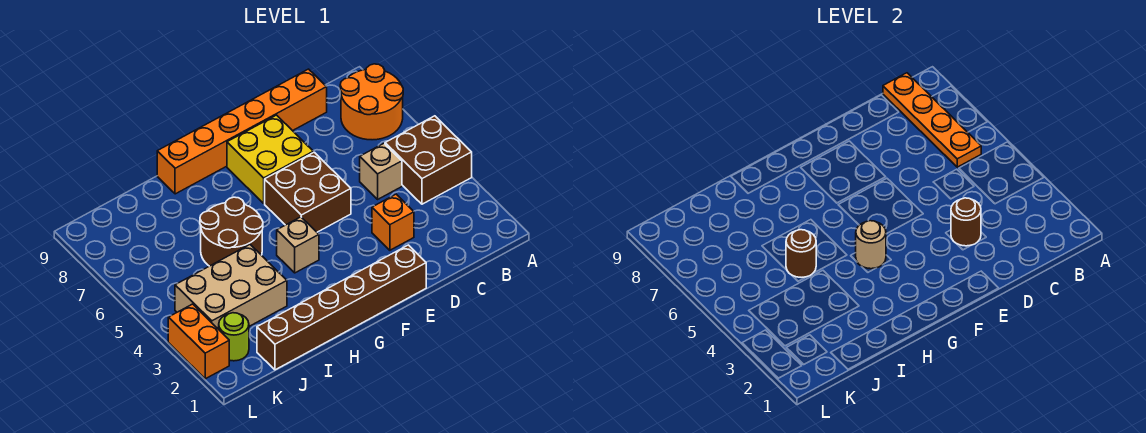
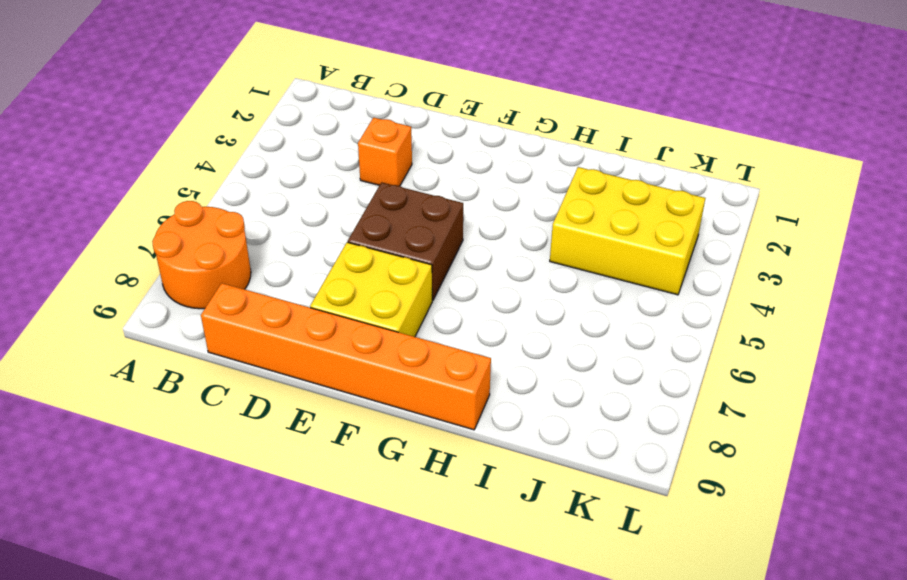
yellow 2x3 brick [550,167,705,295] -> tan 2x3 brick [175,245,287,329]
none -> brown 2x2 brick [385,116,472,204]
none -> tan 1x1 brick [360,143,402,199]
none -> brown 1x6 brick [257,245,426,370]

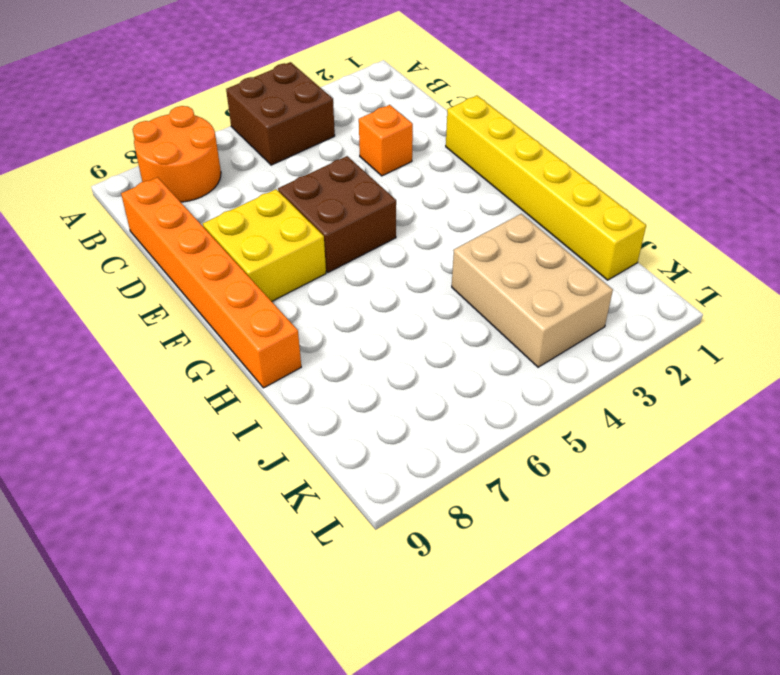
yellow 1x6 brick [446,96,646,280] -> brown 1x6 brick [257,245,426,370]
none -> tan 1x1 brick [360,143,402,199]
none -> tan 1x1 brick [277,217,319,273]
none -> brown 2x2 round brick [200,197,263,266]

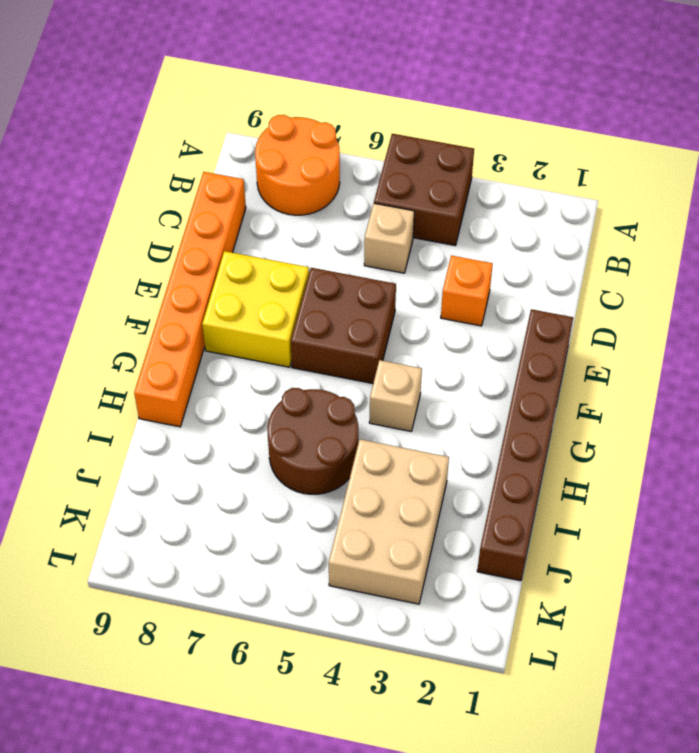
none -> lime 1x1 round brick [219,313,249,361]
none -> orange 1x2 brick [168,304,229,379]
none -> orange 1x4 plate [883,73,981,167]

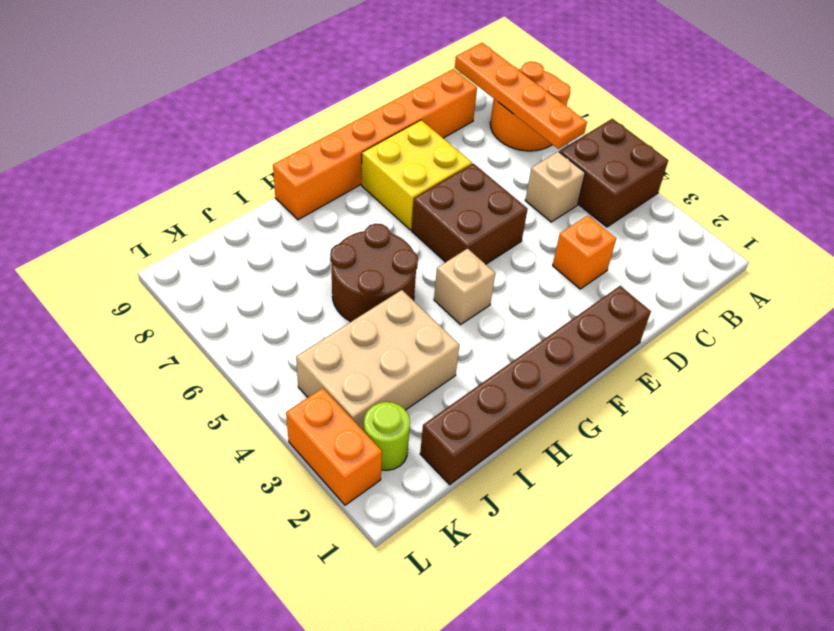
none -> brown 1x1 round brick [951,198,981,246]
none -> tan 1x1 round brick [856,221,886,269]
none -> brown 1x1 round brick [786,230,816,277]

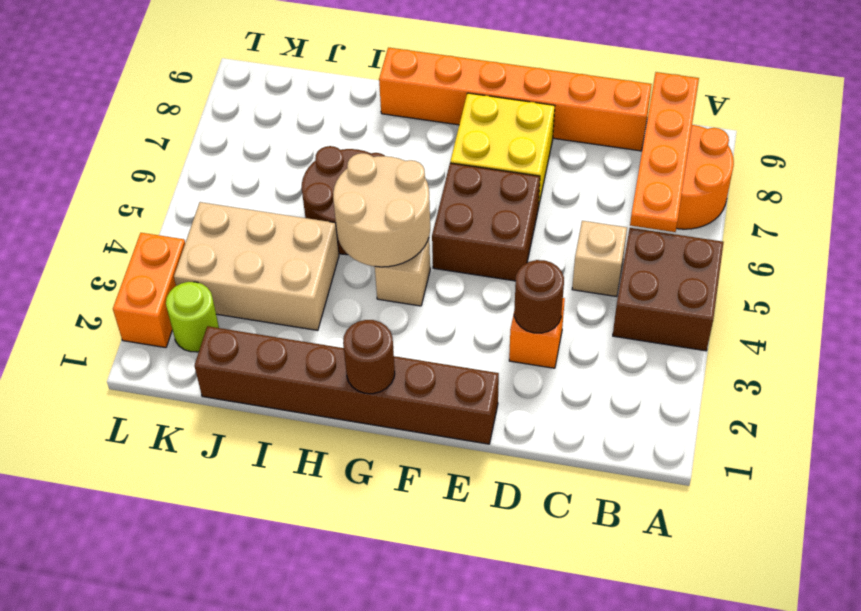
brown 1x1 round brick [343,320,395,394] -> brown 1x1 round brick moved to [786,230,816,277]
tan 2x2 round brick [333,153,430,267] -> tan 1x1 round brick [856,221,886,269]

